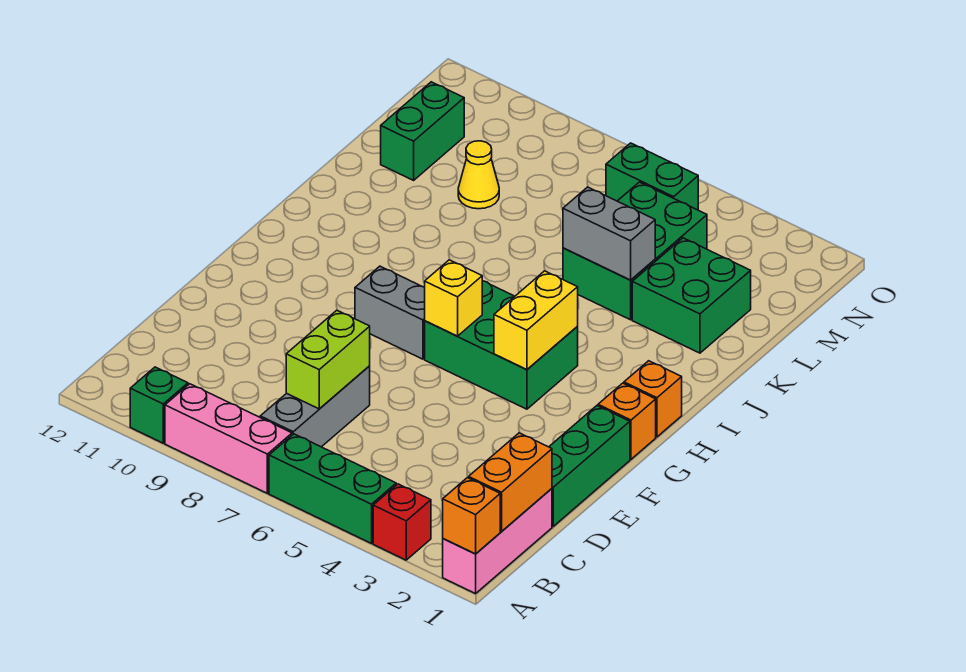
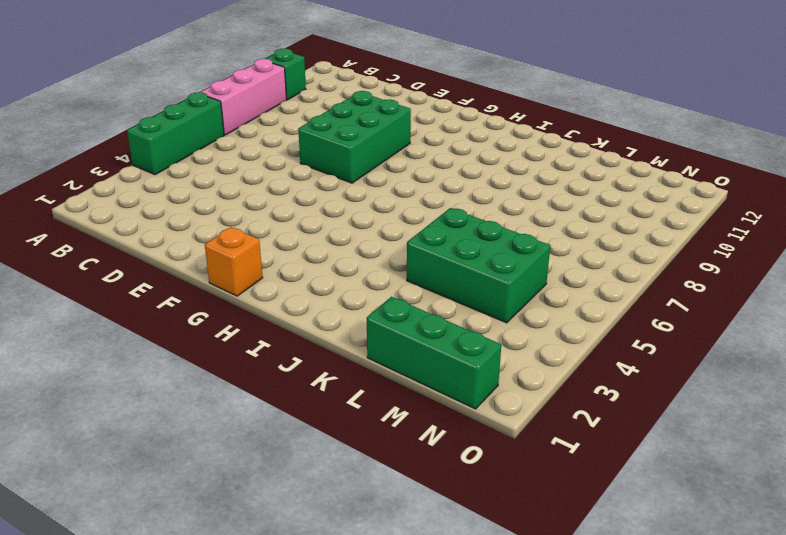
green 2x3 brick [298,91,411,183] -> green 2x3 brick moved to [425,281,578,409]
green 1x3 brick [367,297,501,409] -> green 1x3 brick moved to [549,406,630,526]
none -> pink 1x3 brick [443,489,552,594]
none -> red 1x1 brick [373,484,431,560]
none -> grey 1x3 brick [260,366,370,447]

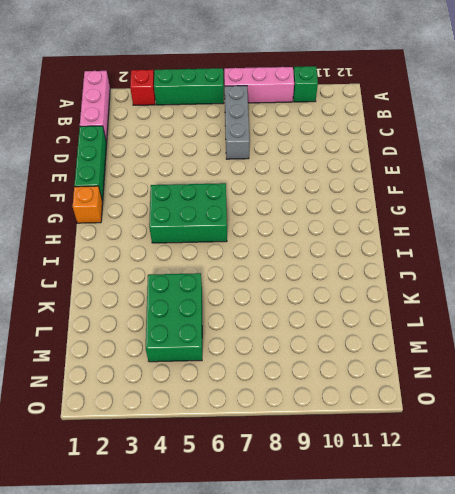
none -> grey 1x2 brick [355,266,425,359]
none -> orange 1x1 brick [624,361,682,437]
none -> green 2x2 brick [632,238,751,353]

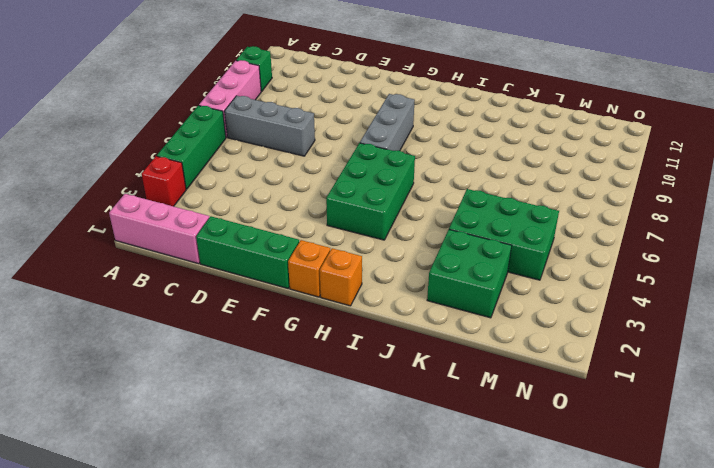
grey 1x3 brick [360,94,415,151] -> grey 1x2 brick [355,266,425,359]
none -> yellow 1x1 cone [458,141,499,209]
none -> green 1x2 brick [381,82,464,180]
none -> green 1x2 brick [606,143,698,210]

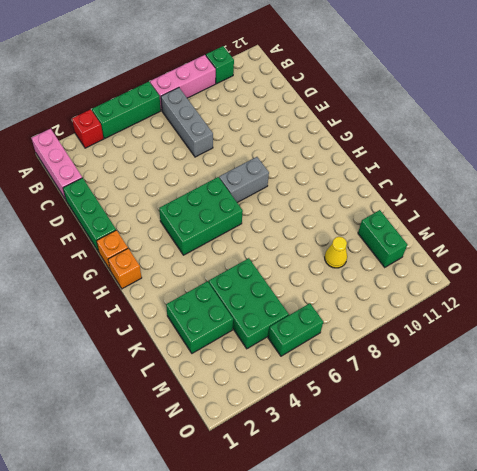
none -> orange 1x1 brick [443,478,500,554]
none -> orange 1x2 brick [469,433,552,532]
none -> lime 1x2 brick [286,310,370,409]

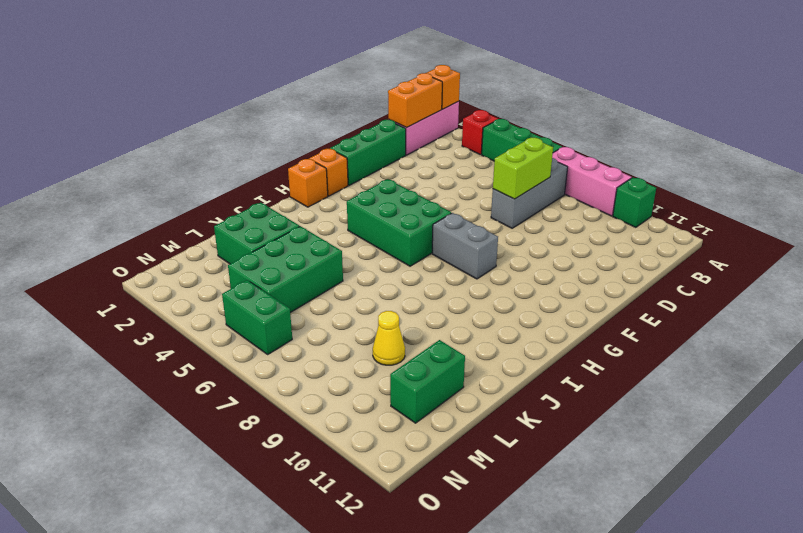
none -> yellow 1x2 brick [494,271,578,369]
none -> yellow 1x1 brick [425,260,482,336]
none -> grey 1x2 brick [563,187,655,280]

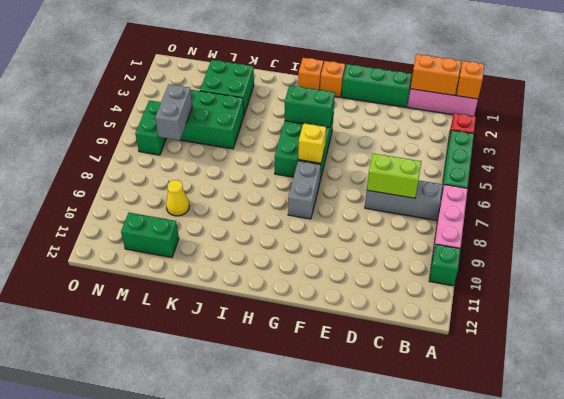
green 1x2 brick [285,85,335,128] -> yellow 1x2 brick [494,271,578,369]
grey 1x2 brick [155,84,192,140] -> grey 1x2 brick moved to [563,187,655,280]

